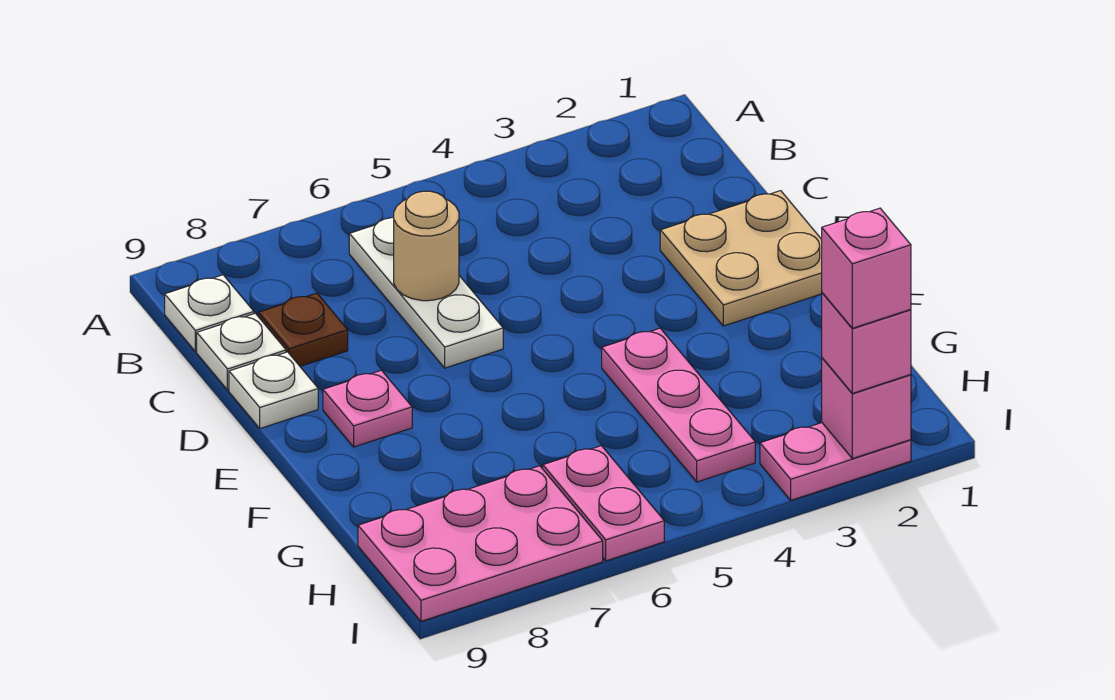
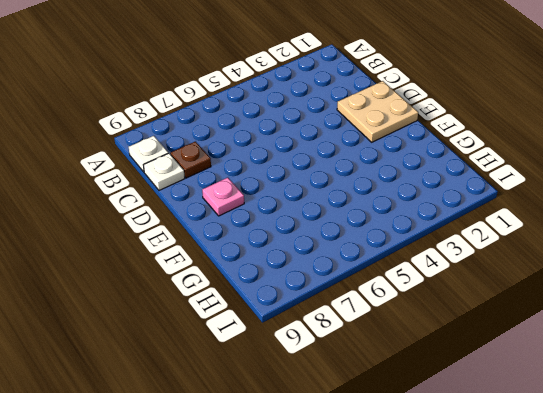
none -> white 1x3 plate [349,218,503,368]
none -> white 1x1 plate [229,352,318,429]
none -> pink 1x3 plate [602,328,755,482]

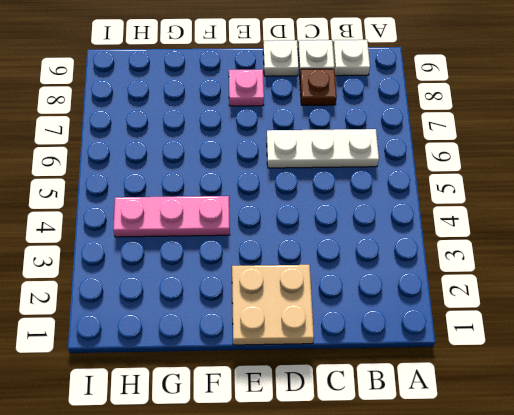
none -> pink 1x2 plate [543,446,664,561]
none -> pink 2x3 plate [358,466,603,621]
none -> pink 1x2 plate [760,423,911,500]

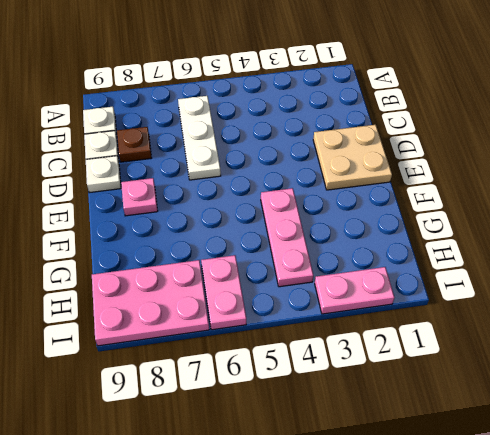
none -> tan 1x1 round brick [394,191,459,301]
none -> pink 1x1 brick [822,358,911,459]
none -> pink 1x1 brick [822,293,911,393]

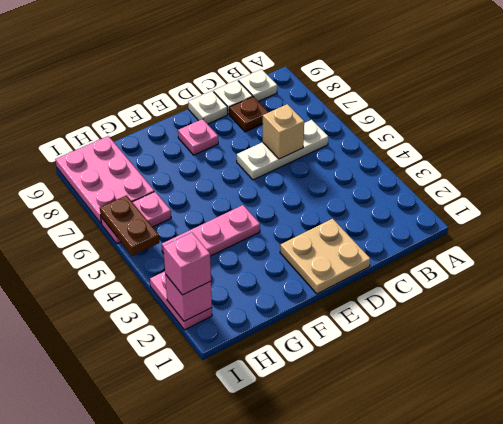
tan 1x1 brick [263,104,304,159] -> tan 1x1 round brick [394,191,459,301]
brown 1x2 plate [100,195,159,256] -> none
none -> pink 1x1 brick [822,208,911,328]

